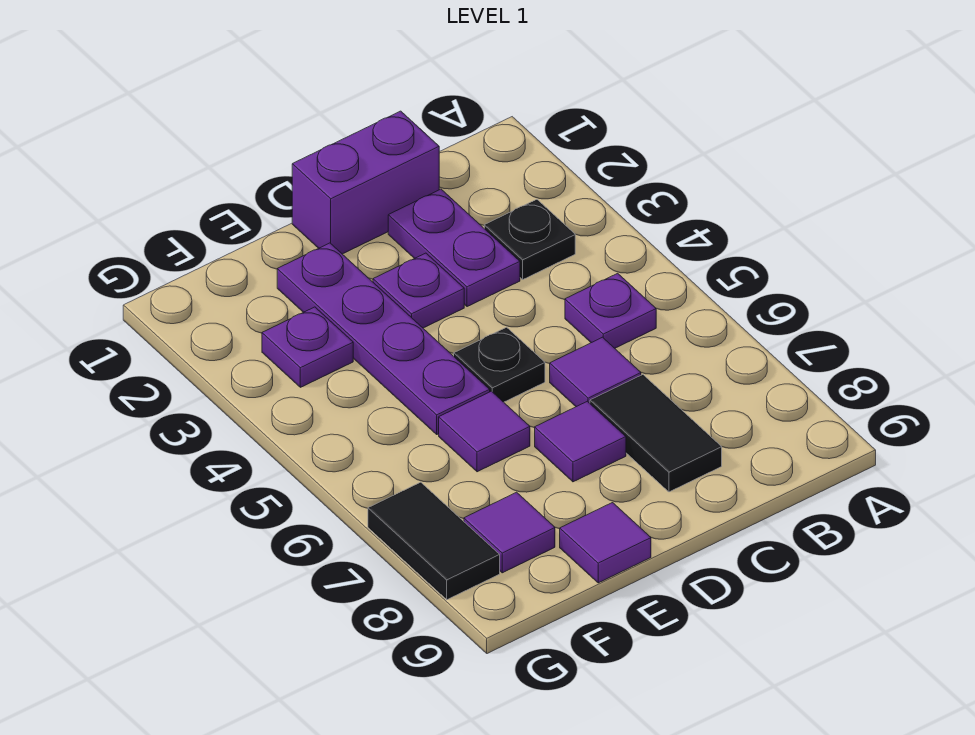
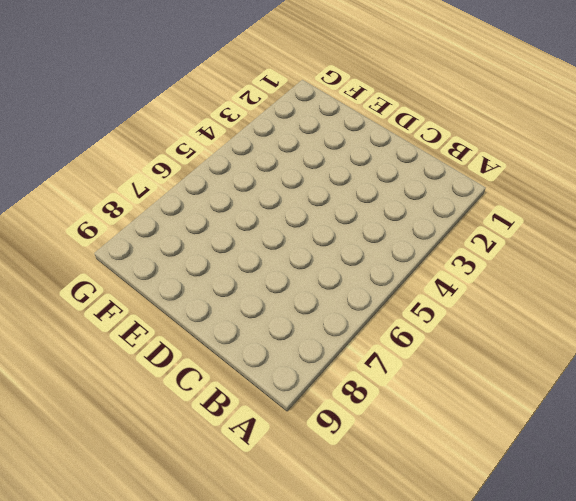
none -> black 1x1 plate [484,199,575,279]
none -> purple 1x1 plate [565,273,656,348]
none -> purple 1x2 brick [292,111,439,254]

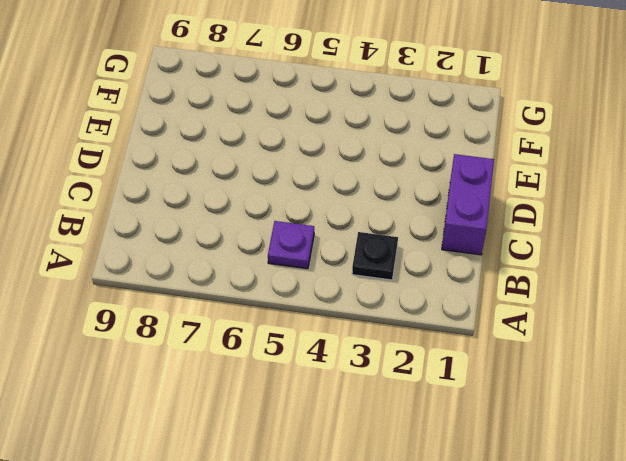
none -> purple 1x2 plate [388,189,520,307]
none -> purple 1x1 tile [550,337,641,407]
none -> black 1x2 tile [590,375,722,492]

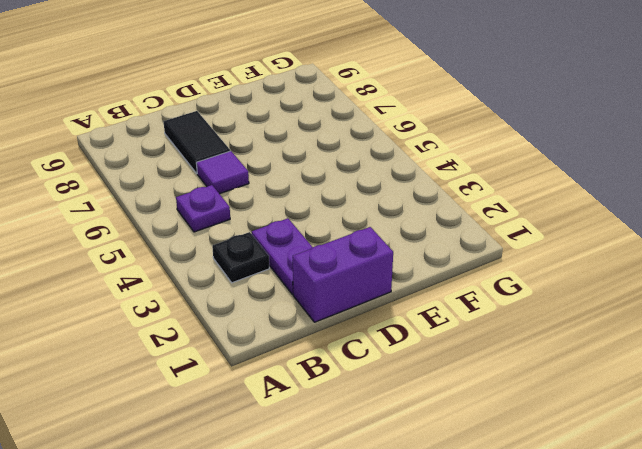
none -> purple 1x1 plate [373,253,464,328]
none -> black 1x1 plate [454,327,545,402]
none -> purple 1x1 tile [535,401,626,482]

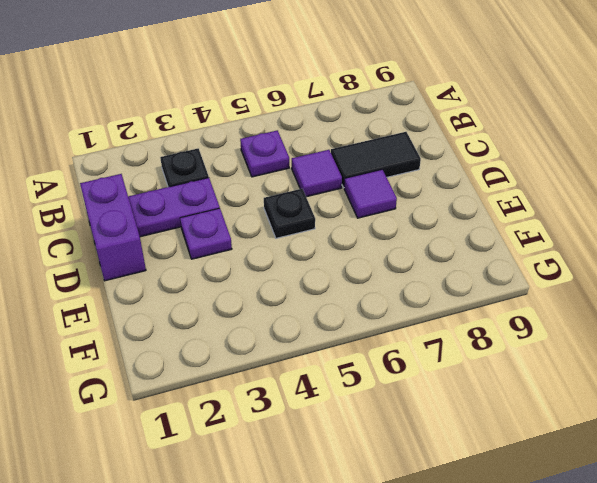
none -> purple 1x4 plate [277,243,490,434]
none -> purple 1x1 tile [439,391,530,472]
none -> purple 1x1 tile [560,503,651,583]

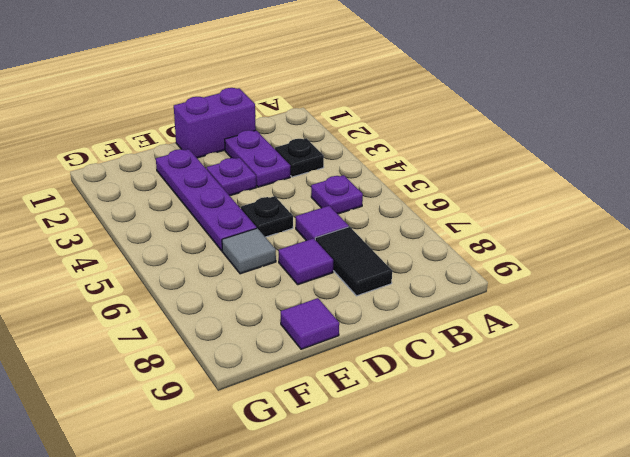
grey 1x1 tile [222,228,276,274] -> purple 1x1 tile [439,391,530,472]
none -> purple 1x1 plate [262,307,353,387]
none -> purple 1x1 tile [464,492,555,573]
none -> black 1x2 tile [368,482,500,600]

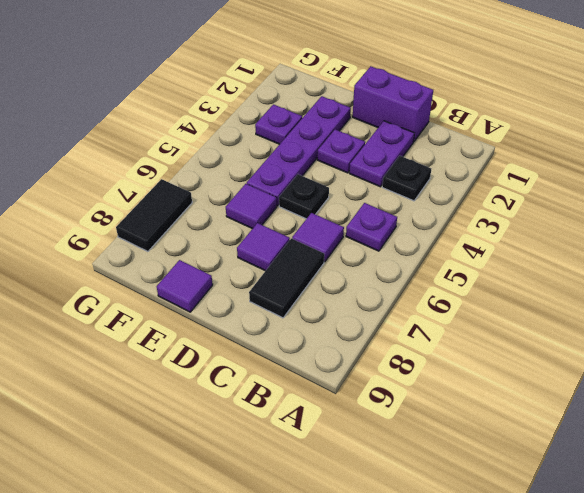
none -> purple 1x1 tile [464,492,555,573]

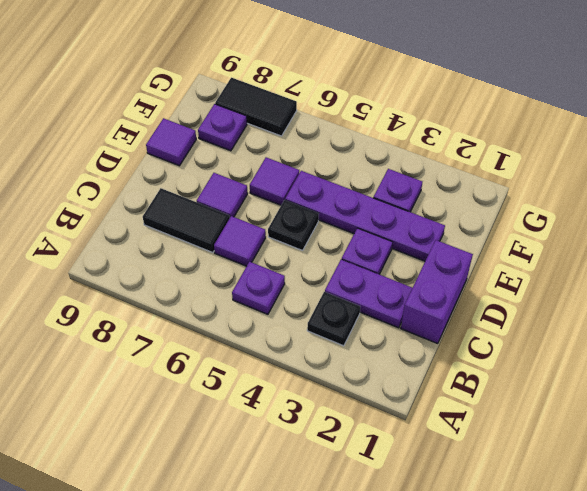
purple 1x1 plate [198,104,247,151] -> purple 1x1 tile [464,492,555,573]

